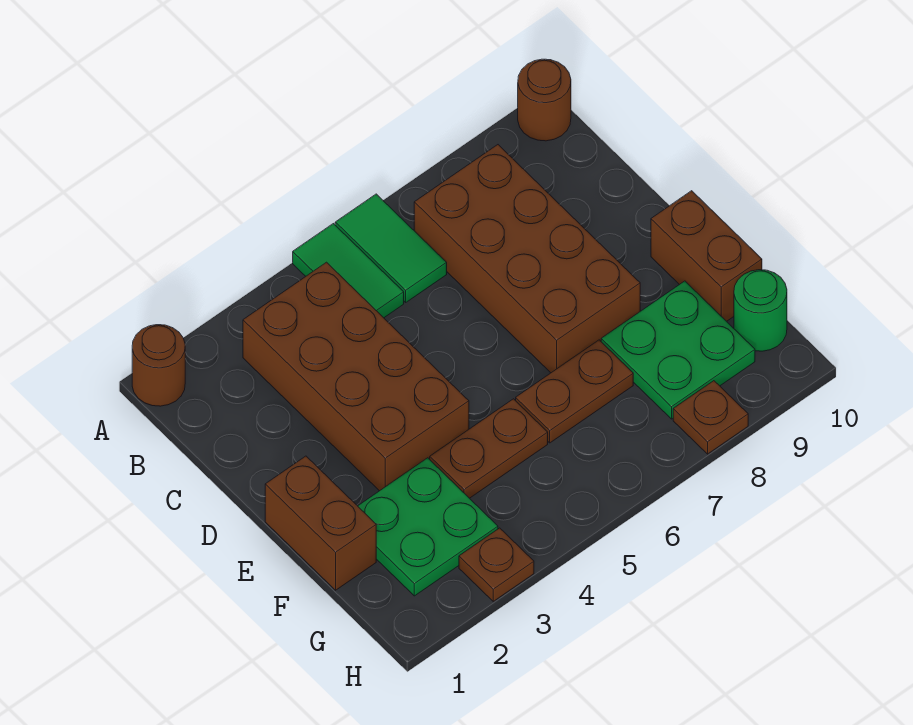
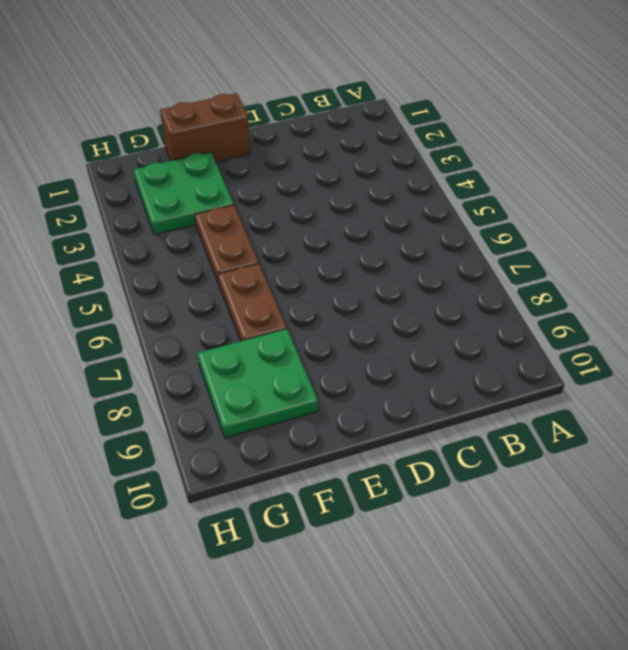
none -> brown 1x1 round brick [132,325,185,406]
none -> green 1x2 tile [293,224,404,318]
none -> green 1x2 tile [335,194,447,302]

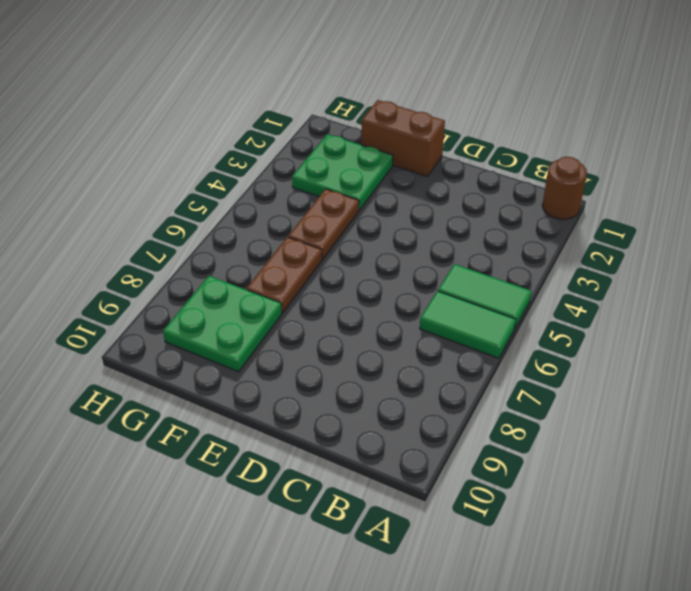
none -> brown 1x1 round brick [518,59,571,141]
none -> brown 2x4 brick [243,262,469,491]
none -> brown 2x4 brick [414,145,640,373]

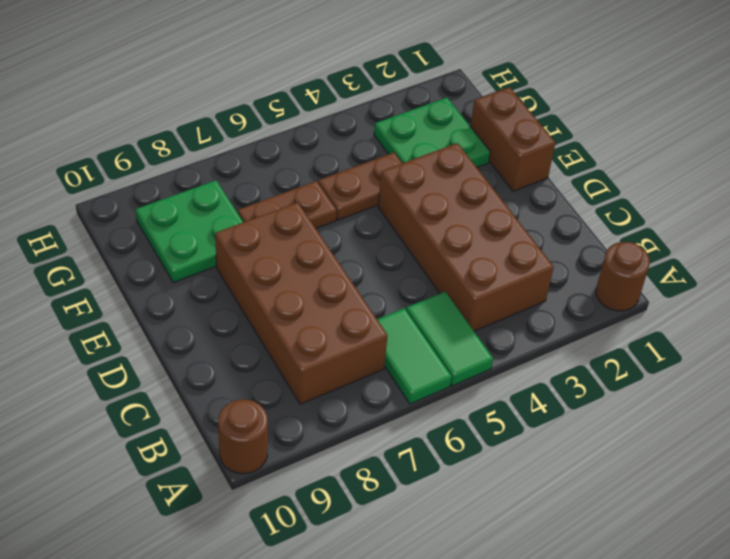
none -> brown 1x2 brick [651,191,762,321]
none -> green 1x1 round brick [734,270,787,351]
none -> brown 1x1 plate [459,528,534,601]

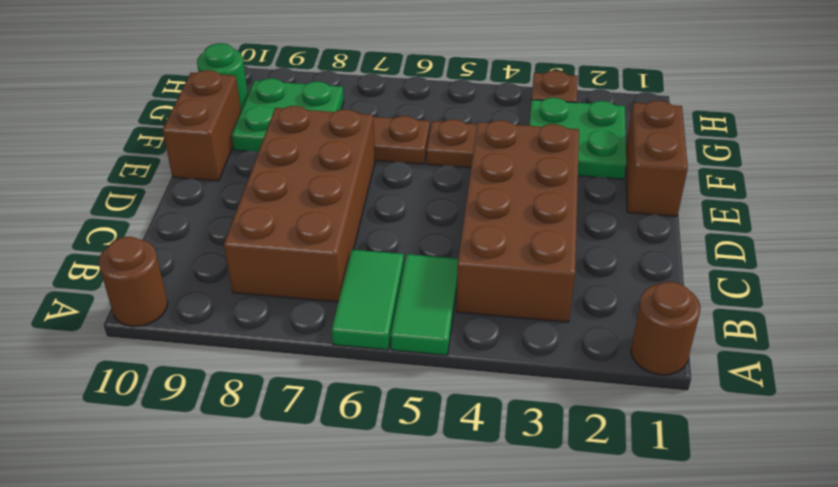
none -> brown 1x1 plate [673,381,748,454]

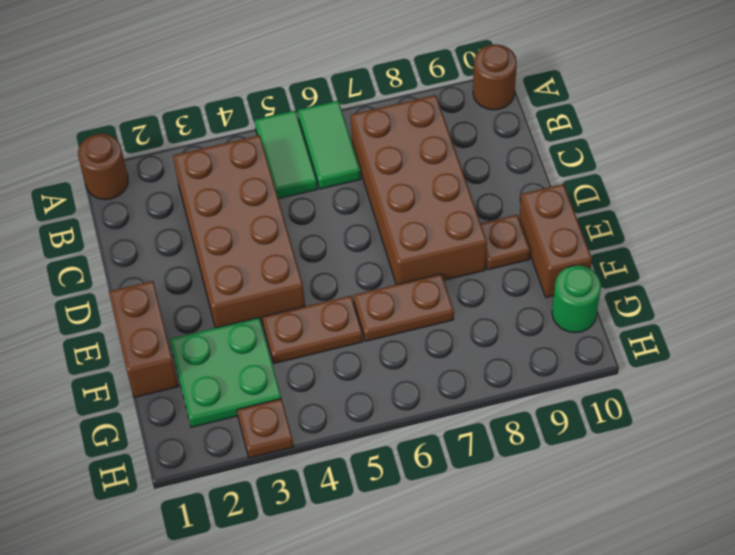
brown 1x1 plate [481,215,530,270] -> brown 1x1 plate moved to [673,381,748,454]
none -> green 2x2 plate [601,281,755,419]

